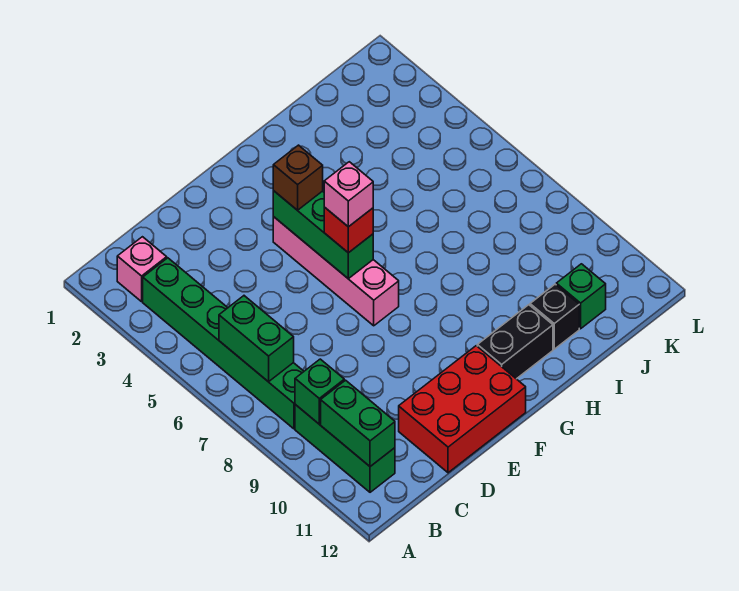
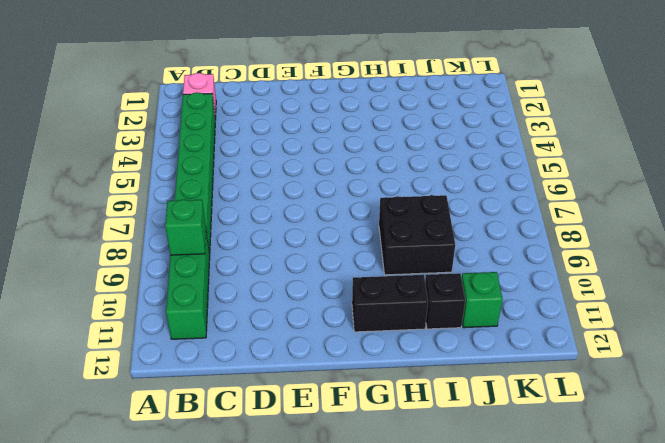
black 2x2 brick [379,195,455,275] -> none
none -> red 2x3 brick [399,346,526,473]
none -> pink 1x4 brick [273,217,399,326]
none -> green 1x2 brick [219,296,294,382]

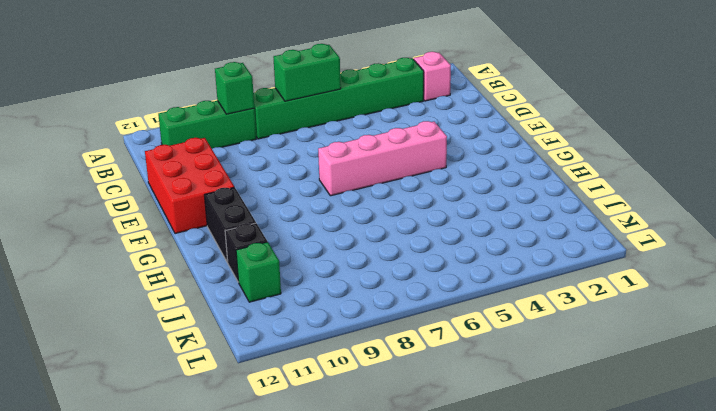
none -> green 1x2 brick [321,380,395,466]
none -> green 1x3 brick [273,191,373,279]
none -> brown 1x1 brick [273,145,323,210]

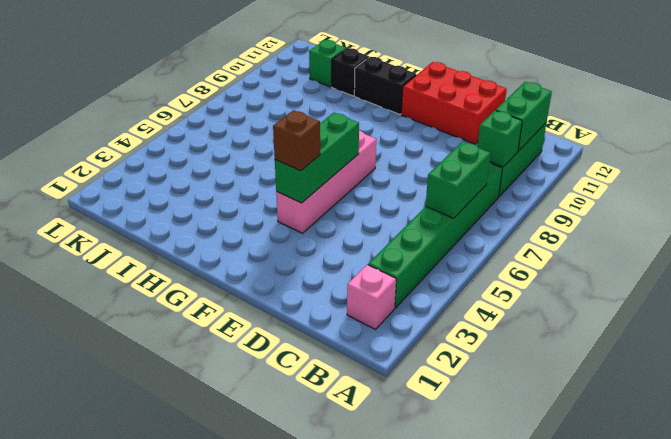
none -> red 1x1 brick [324,207,373,253]
none -> pink 1x1 brick [324,162,373,227]

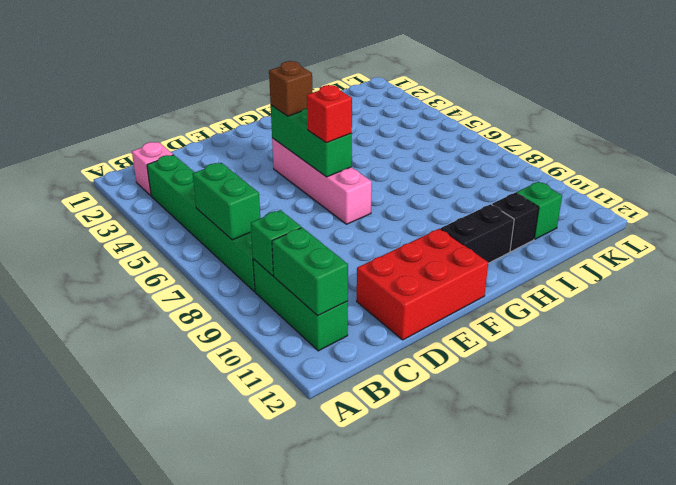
none -> pink 1x1 brick [324,162,373,227]

